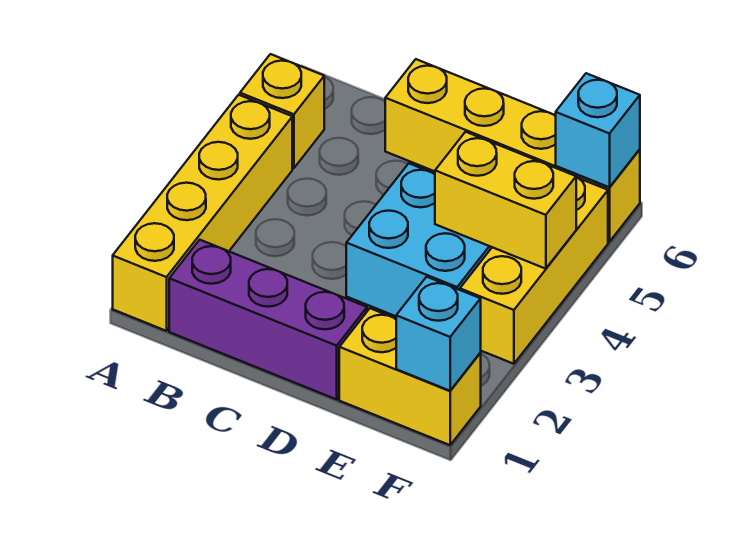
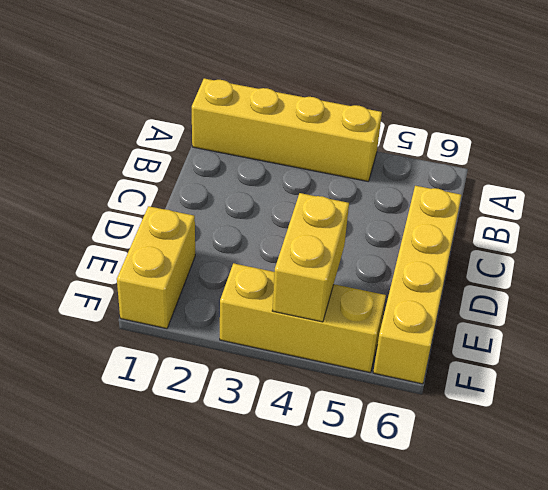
none -> yellow 1x1 brick [240,54,324,168]
none -> purple 1x3 brick [169,240,367,399]

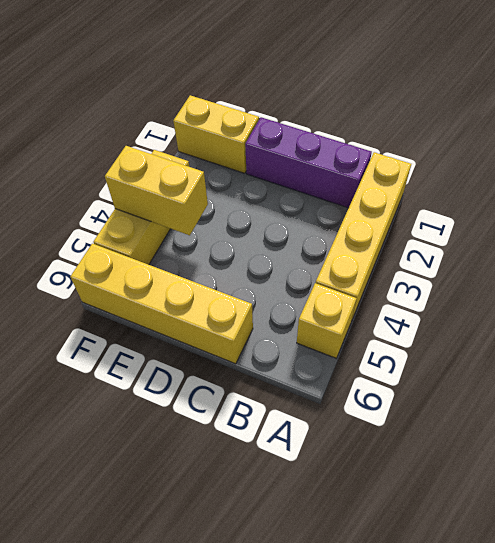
none -> cyan 2x2 brick [346,164,492,316]
none -> cyan 1x1 brick [396,277,481,391]

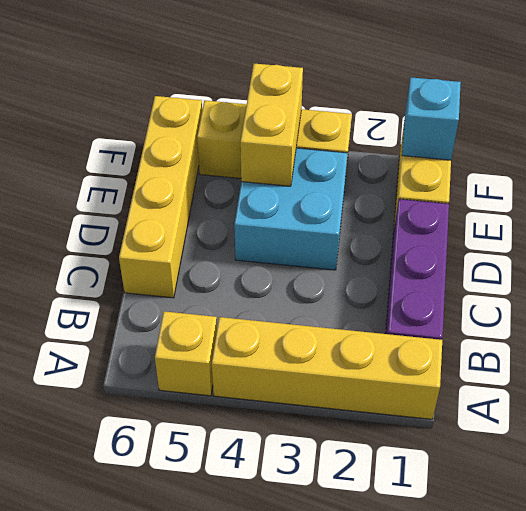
none -> cyan 1x1 brick [556,73,640,187]

